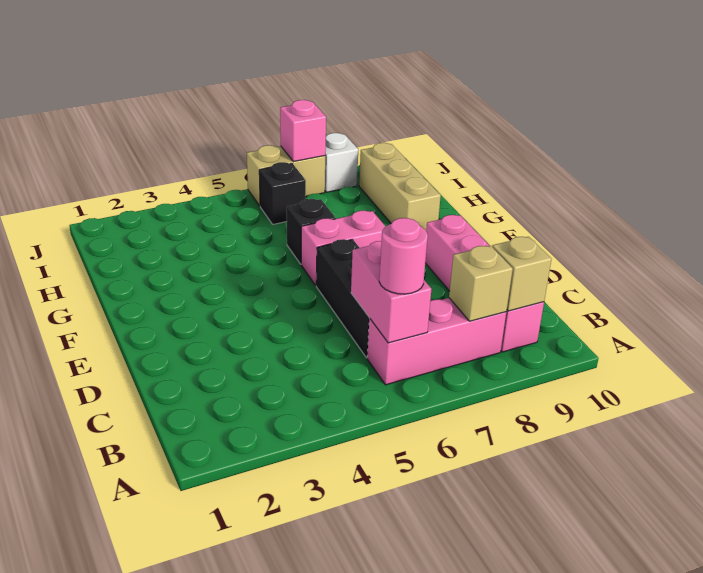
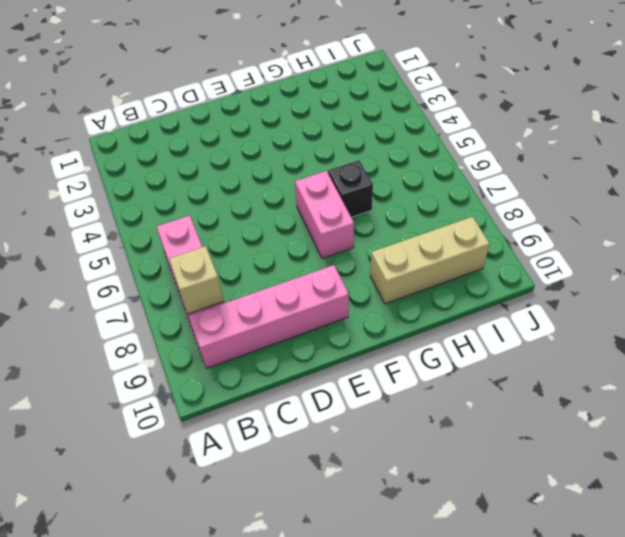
none -> black 1x3 brick [316,239,369,358]
none -> black 1x1 brick [259,162,306,224]
none -> tan 1x2 brick [247,145,325,206]

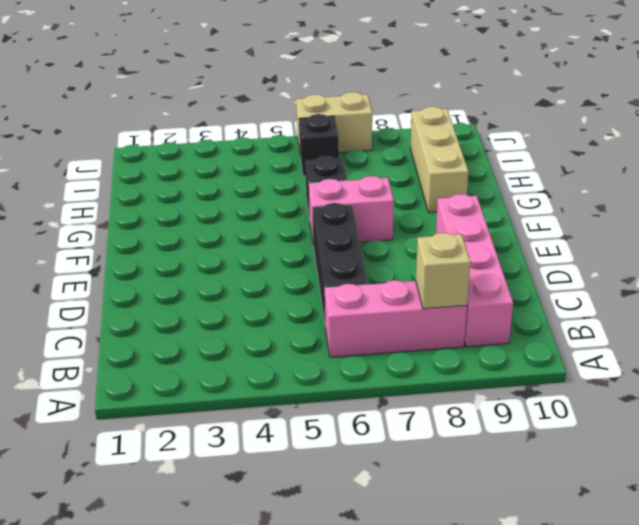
none -> white 1x1 brick [325,133,358,192]
none -> pink 1x2 brick [351,241,431,343]
none -> tan 1x1 brick [492,237,551,311]

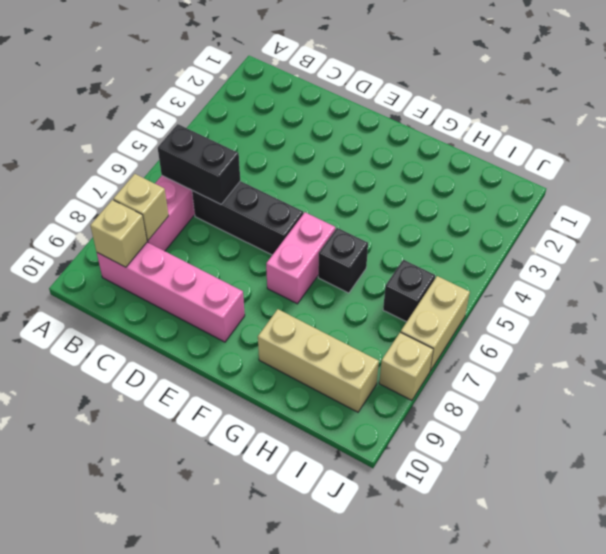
black 1x2 brick [158,124,240,204] -> pink 1x2 brick [351,241,431,343]
tan 1x1 brick [379,332,433,400] -> white 1x1 brick [325,133,358,192]
none -> pink 1x1 brick [280,100,326,162]
none -> pink 1x1 round brick [379,218,428,294]

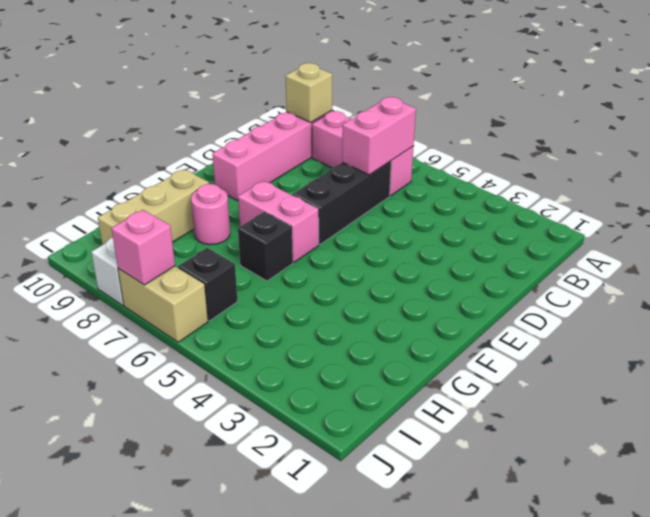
pink 1x1 round brick [191,184,230,245] -> pink 1x1 round brick moved to [379,218,428,294]
none -> tan 1x1 brick [449,246,513,321]

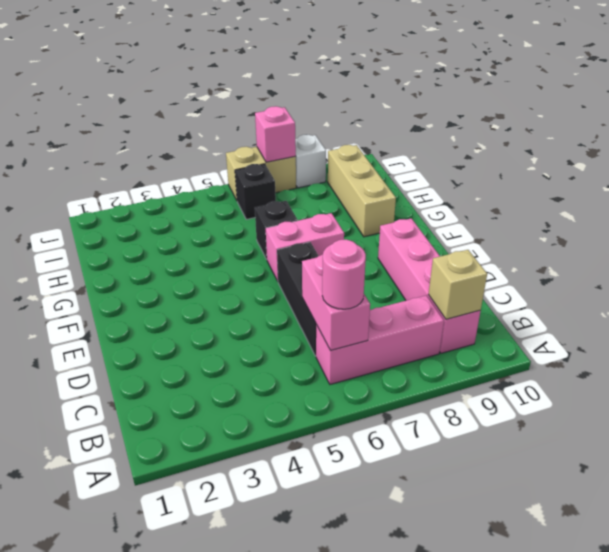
none -> tan 1x1 brick [449,246,513,321]

